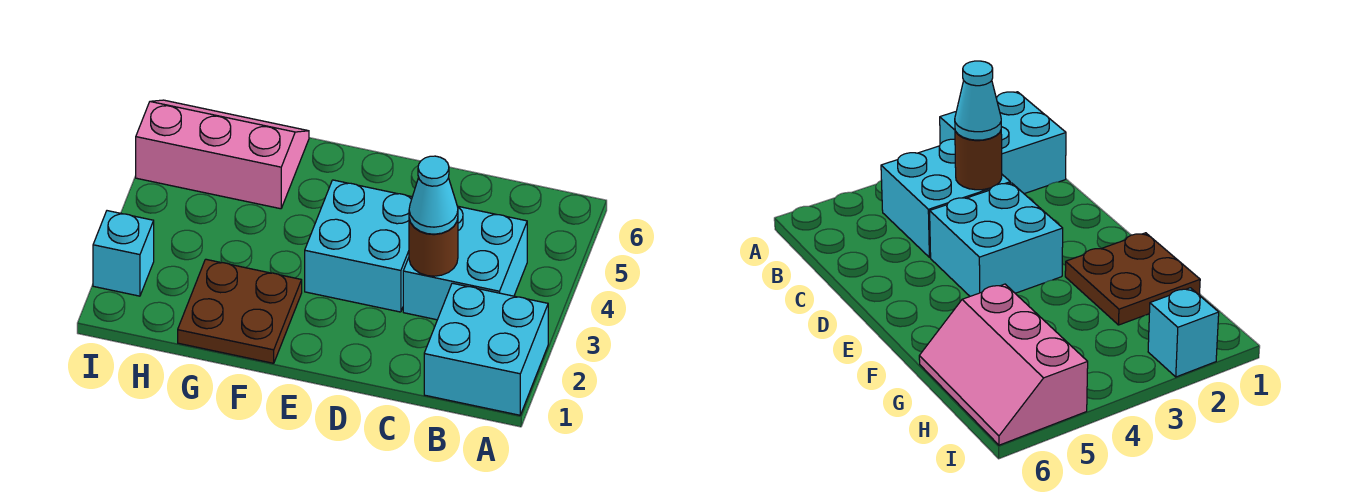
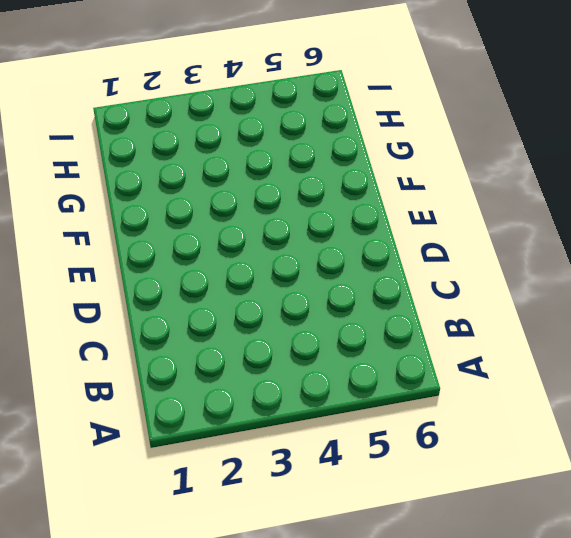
none -> cyan 2x2 brick [424,283,548,415]
none -> cyan 2x2 brick [403,206,527,320]

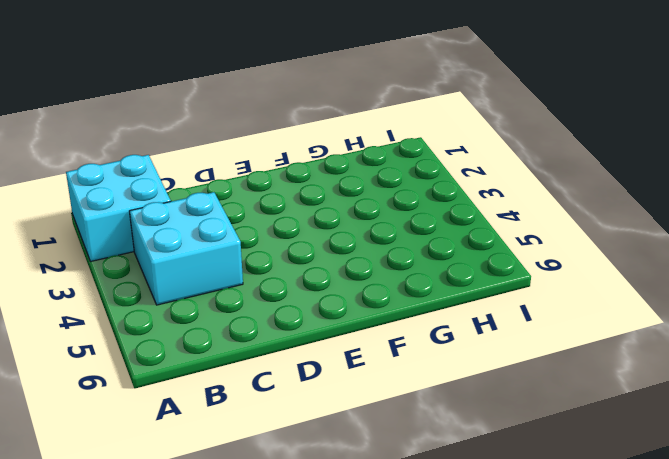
none -> cyan 2x2 brick [305,180,412,312]
none -> brown 2x2 plate [178,259,302,363]

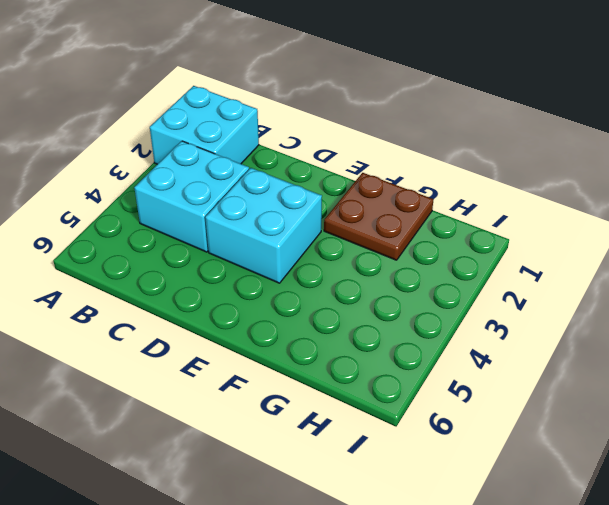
none -> pink 2x3 slope [136,100,309,209]
none -> cyan 1x1 brick [93,211,154,296]

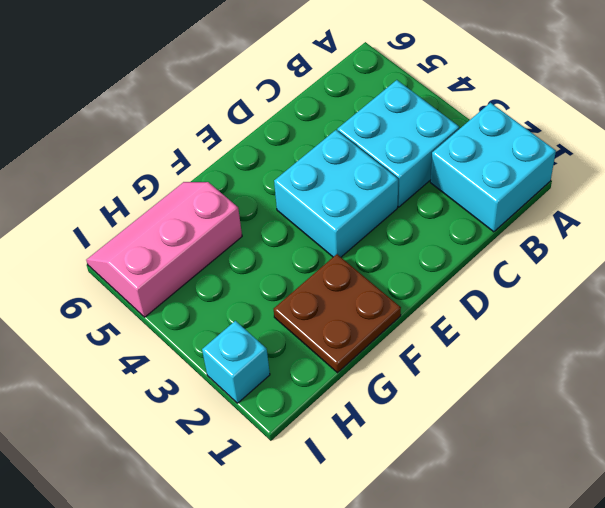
none -> brown 1x1 round brick [409,218,458,276]
none -> cyan 1x1 cone [409,156,458,234]

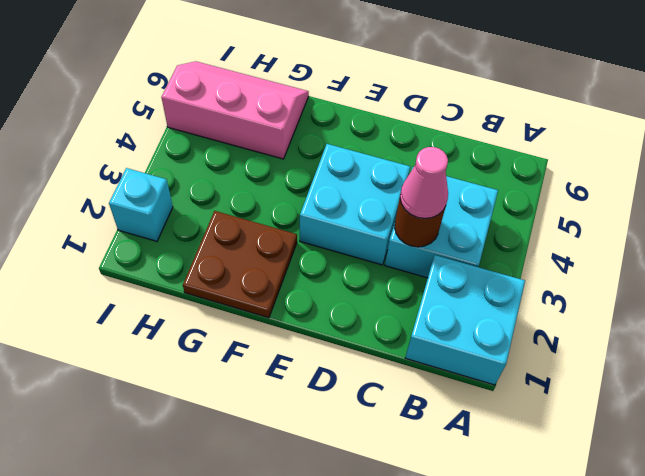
pink 1x1 cone [400,147,448,219] -> cyan 1x1 cone [409,156,458,234]

